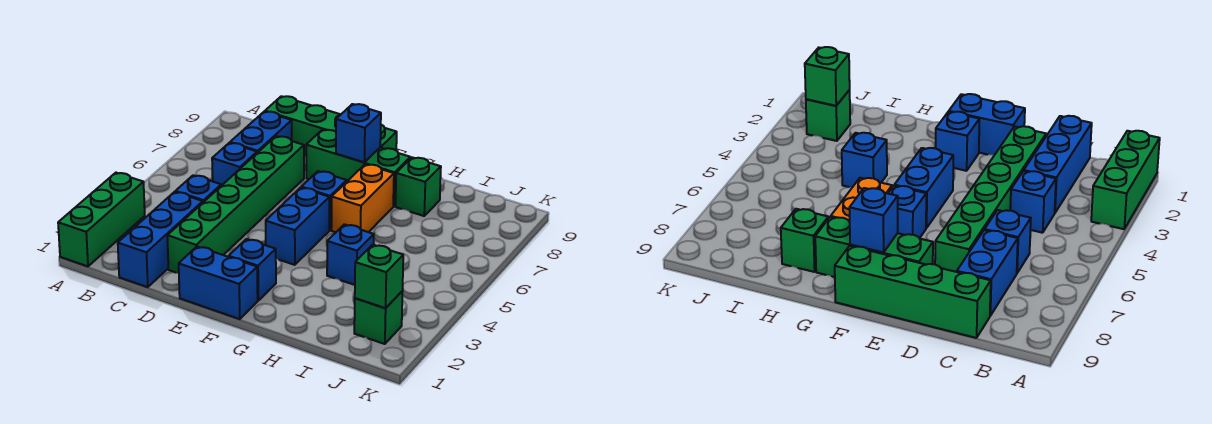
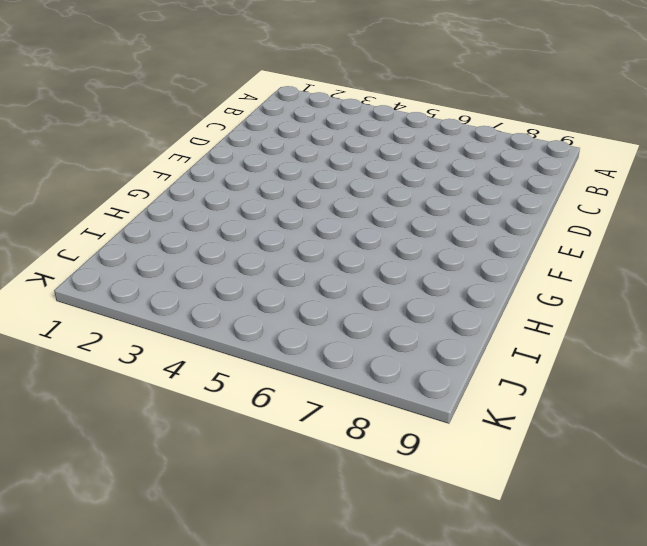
none -> green 1x3 brick [58,173,145,266]
none -> blue 1x3 brick [118,192,203,287]
none -> blue 1x1 brick [175,175,221,202]

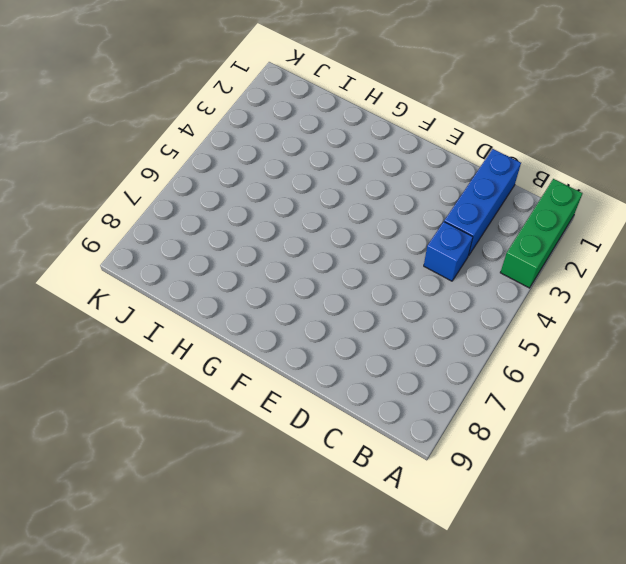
none -> blue 1x1 brick [212,143,257,186]
none -> blue 1x2 brick [230,112,292,153]
none -> green 1x4 brick [265,96,397,156]

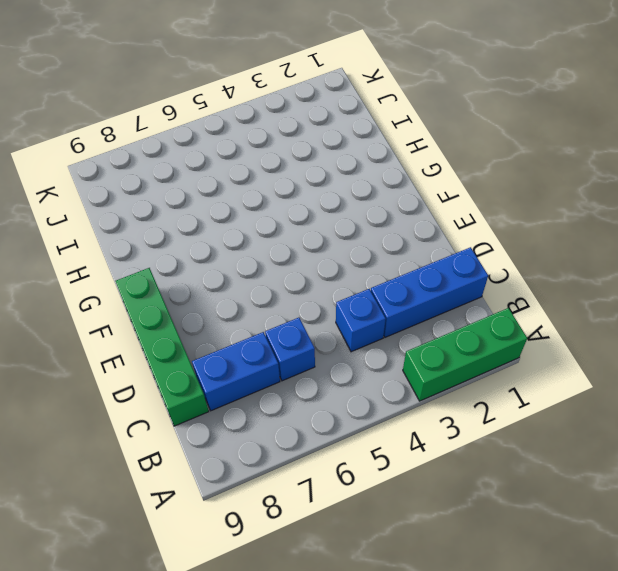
none -> green 1x6 brick [167,136,304,273]
none -> blue 1x2 brick [179,247,258,319]
none -> green 1x3 brick [306,130,410,206]

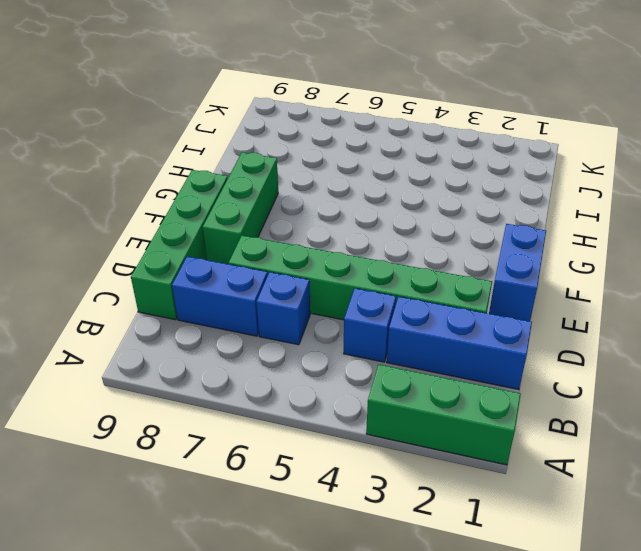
none -> blue 1x1 brick [229,239,276,300]
none -> blue 1x2 brick [266,188,329,265]
none -> blue 1x1 brick [301,171,347,230]

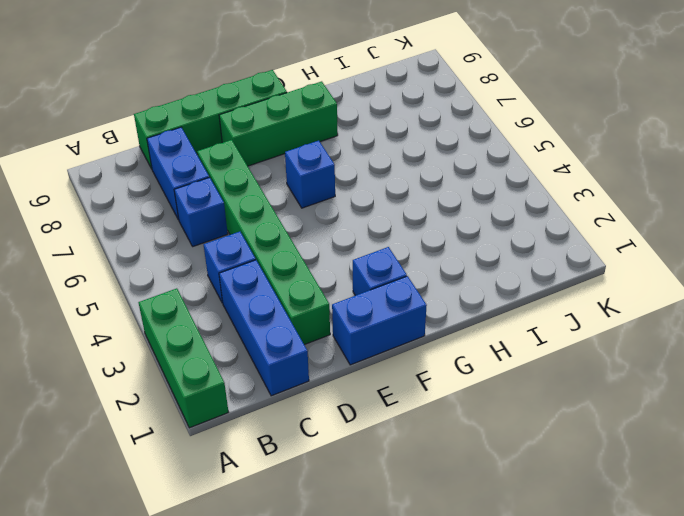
none -> blue 1x2 brick [266,188,329,265]
none -> orange 1x2 brick [331,164,394,232]
none -> blue 1x1 brick [327,224,374,285]

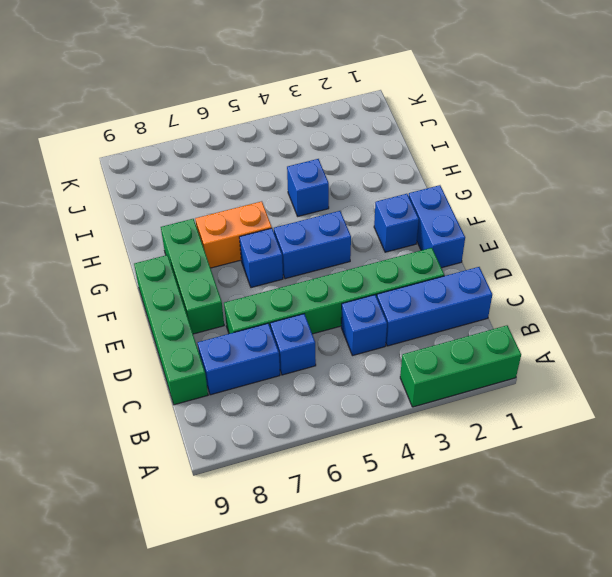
none -> green 1x1 brick [395,157,441,216]
none -> green 1x1 brick [354,291,403,344]
none -> blue 1x1 brick [336,104,381,162]

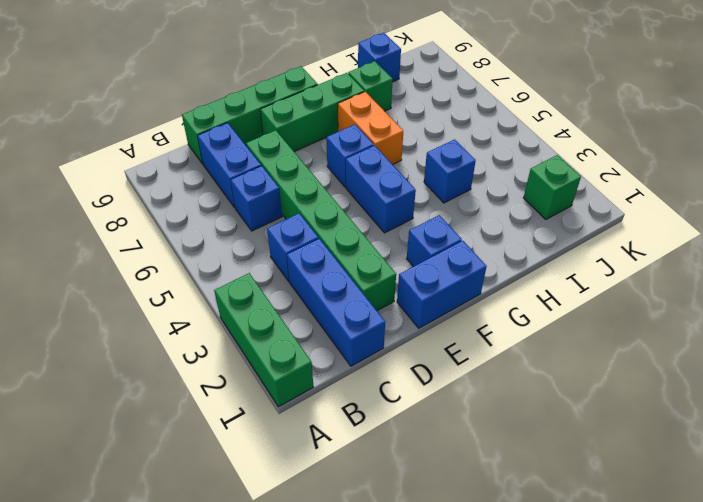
blue 1x1 brick [358,33,401,82] -> blue 1x1 brick moved to [336,104,381,162]
none -> green 1x1 brick [355,245,403,308]

